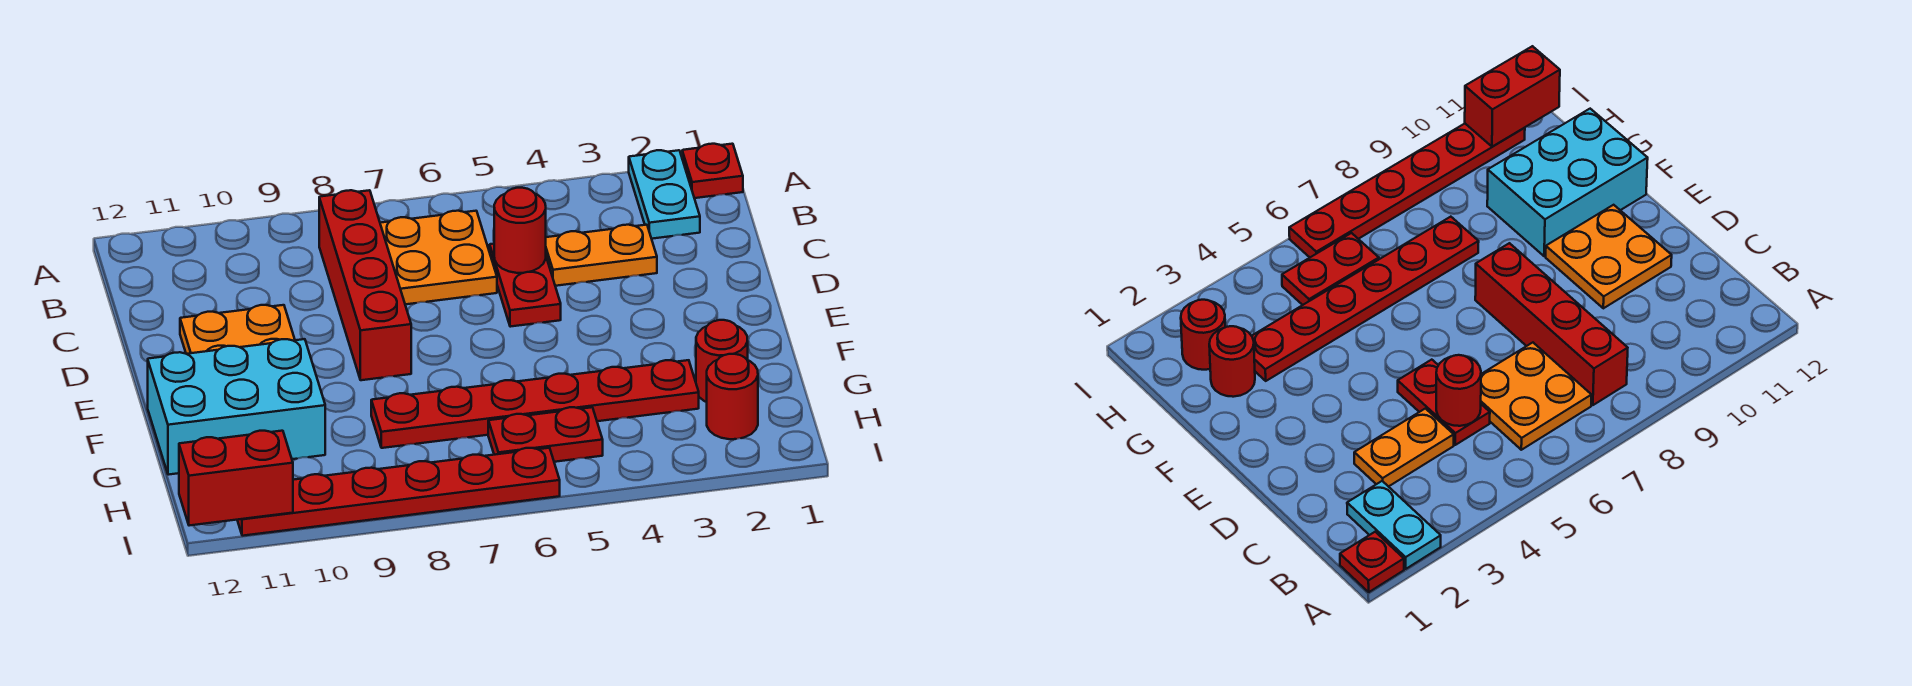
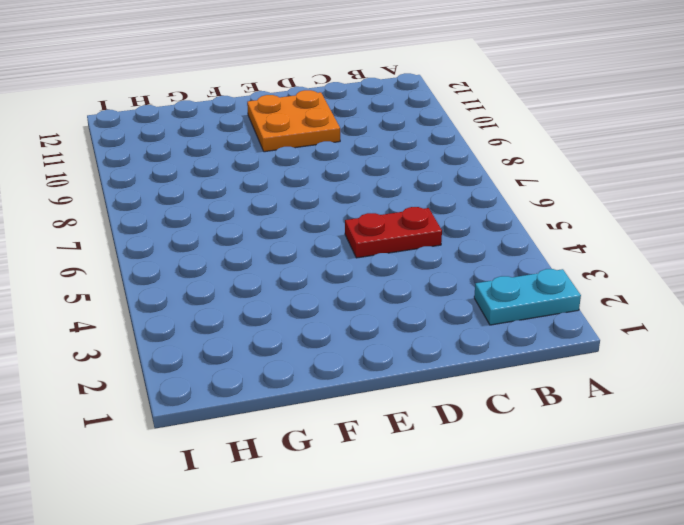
none -> red 1x1 plate [682,144,743,198]
none -> orange 2x2 plate [380,211,497,304]
none -> red 1x4 brick [319,190,411,380]

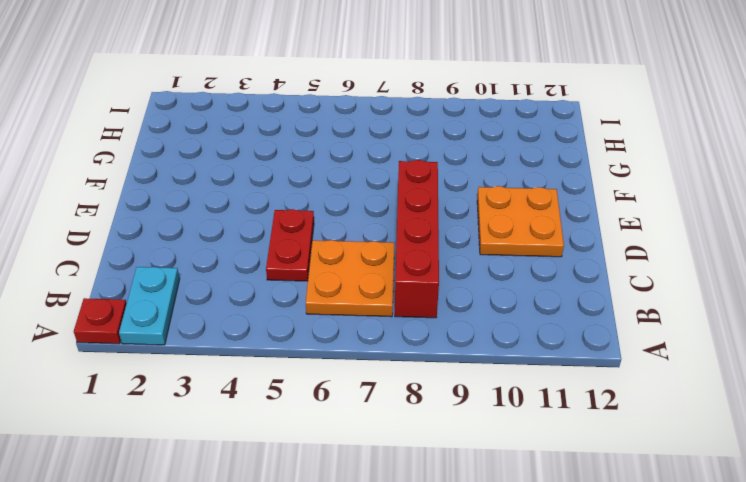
none -> orange 1x2 plate [546,225,657,286]
none -> cyan 2x3 brick [148,339,325,475]
none -> red 1x1 round brick [696,320,748,402]

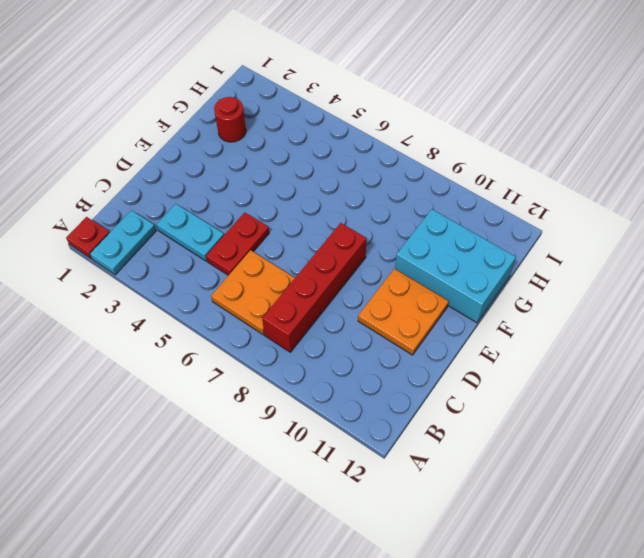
cyan 1x2 plate [156,204,224,261] -> orange 1x2 plate [546,225,657,286]
none -> red 1x6 plate [371,360,699,448]
none -> red 1x1 round brick [707,354,758,439]
none -> red 1x2 plate [488,407,603,462]

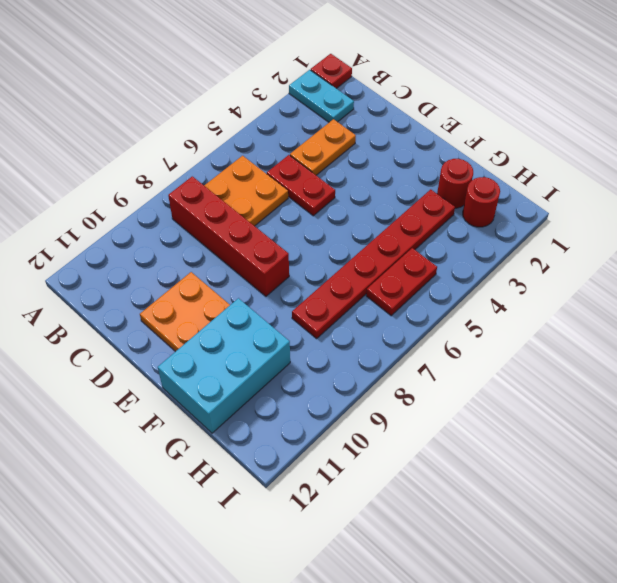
none -> red 1x6 plate [237,448,560,536]
none -> red 1x1 round brick [494,188,546,273]
none -> red 1x2 brick [179,431,293,526]

